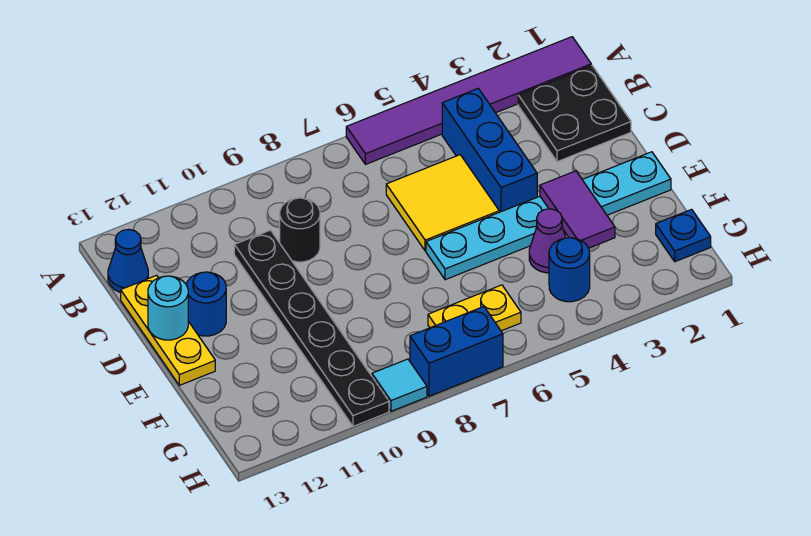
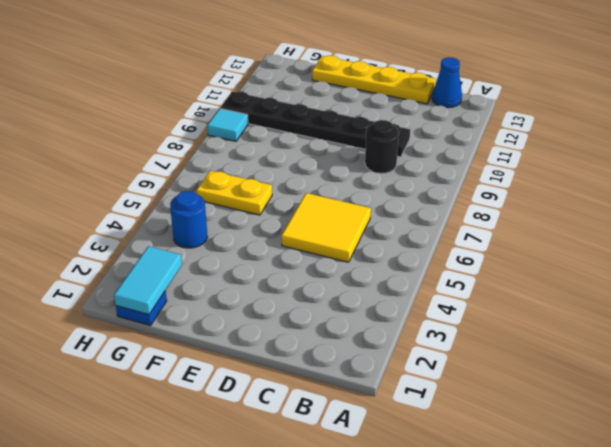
yellow 1x4 plate [312,56,436,104] -> yellow 1x3 plate [121,275,215,385]
yellow 1x2 plate [197,171,272,215] -> yellow 1x2 plate turned to [428,285,521,331]
cyan 1x2 tile [114,246,182,315] -> none
none -> purple 1x6 tile [346,37,591,164]
none -> black 2x2 plate [518,65,631,162]
none -> blue 1x3 brick [442,89,537,212]

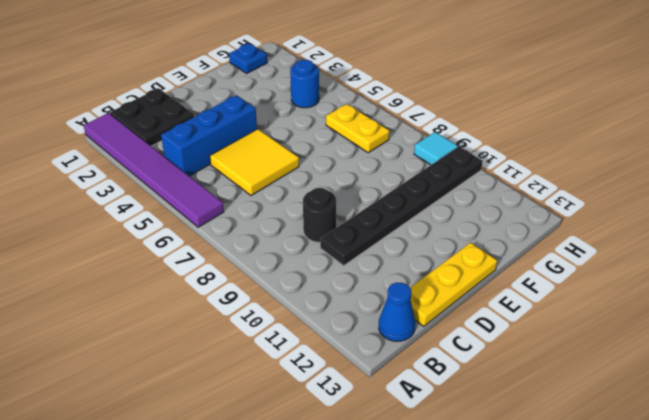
none -> blue 1x1 round brick [186,272,226,336]
none -> cyan 1x6 plate [426,152,671,280]
none -> purple 1x1 cone [529,209,566,273]

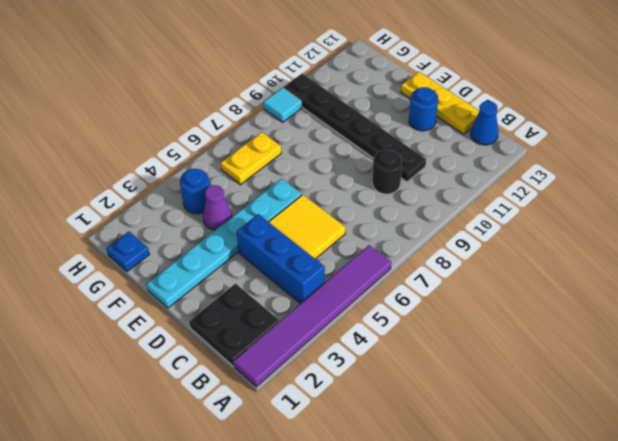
none -> blue 1x2 brick [410,307,503,396]
none -> cyan 1x1 round brick [148,276,188,340]
none -> purple 1x2 tile [540,171,615,248]

